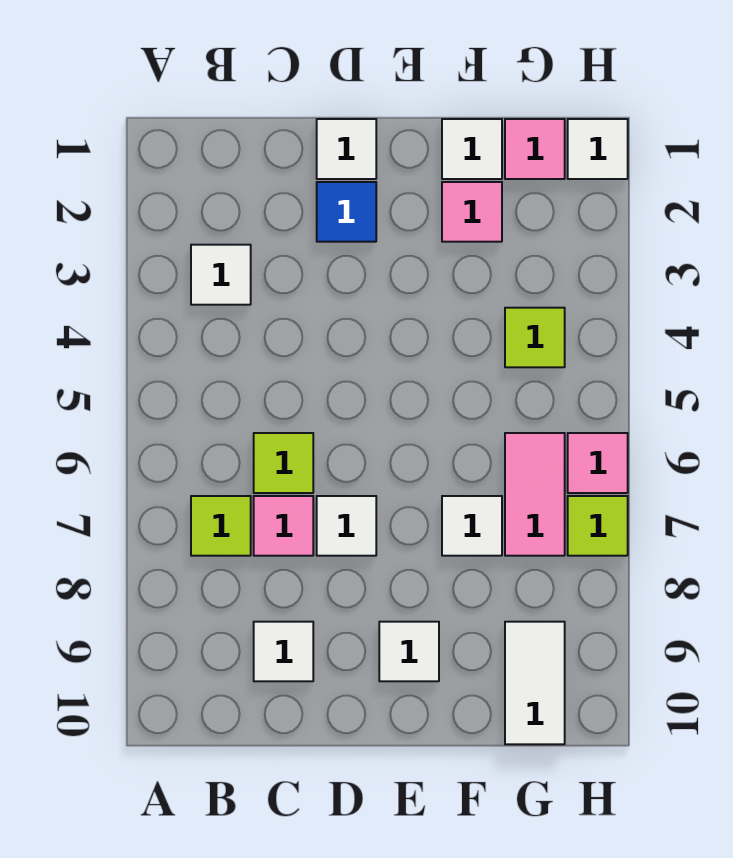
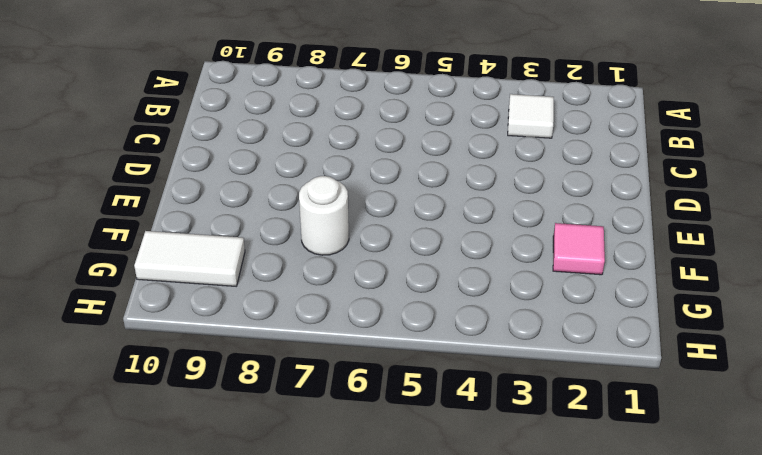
white 1x1 round brick [299,176,349,255] -> white 1x1 tile [442,496,502,556]
none -> lime 1x1 tile [191,496,251,556]
none -> lime 1x1 tile [254,433,313,493]
none -> pink 1x1 tile [254,496,313,556]

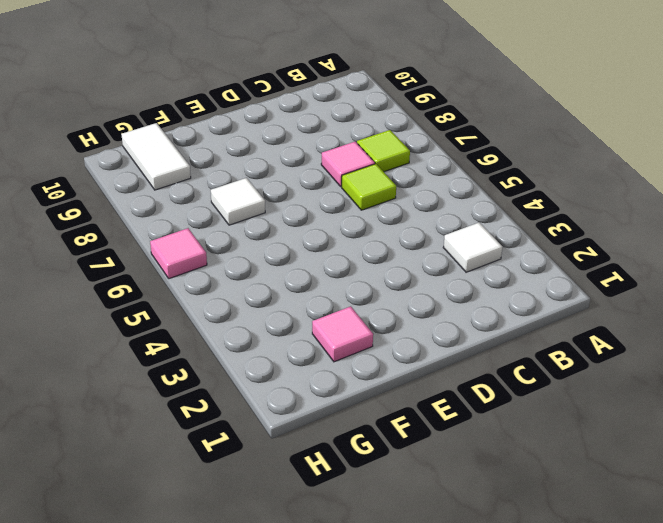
none -> white 1x1 tile [254,622,313,681]
none -> white 1x1 tile [317,119,376,179]
none -> blue 1x1 tile [317,182,376,242]

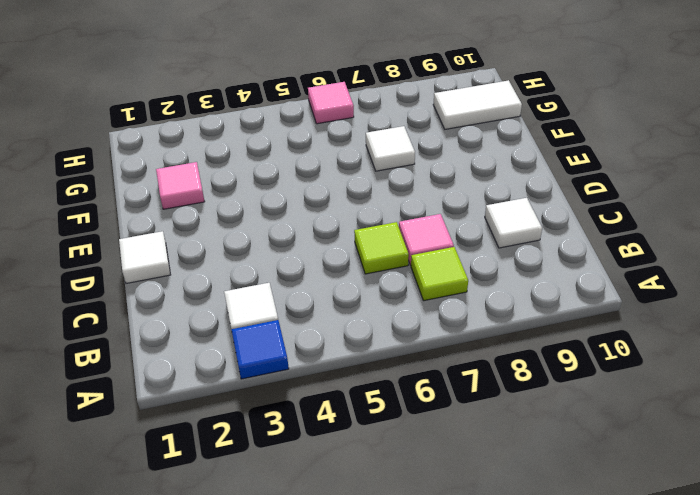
blue 1x1 tile [231,320,289,379] -> blue 1x1 tile moved to [317,182,376,242]
none -> white 1x1 tile [317,496,376,556]
none -> white 1x1 tile [379,622,439,681]
none -> white 1x1 tile [442,119,502,179]

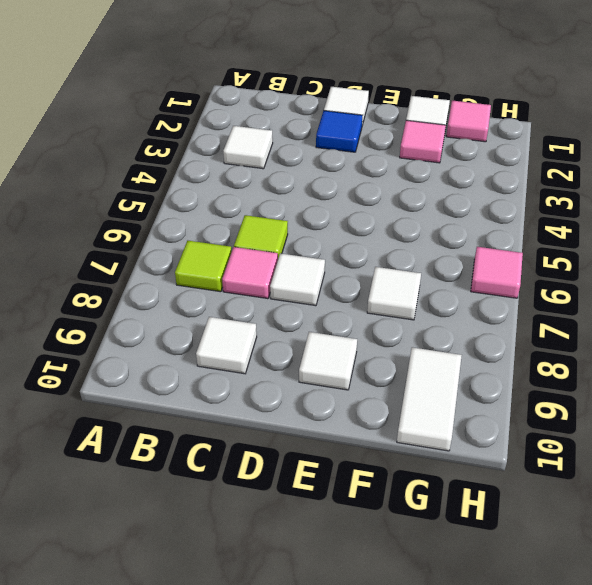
none -> lime 1x1 tile [505,308,565,367]
none -> pink 1x2 tile [505,433,565,556]
none -> white 1x1 tile [568,119,628,179]

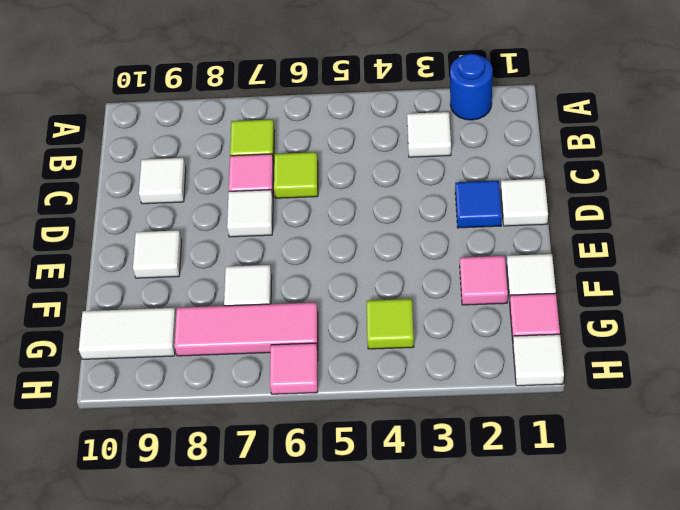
blue 1x1 round brick [450,54,493,120] -> none
pink 1x3 tile [174,302,318,356] -> pink 1x2 tile [505,433,565,556]
none -> lime 1x1 tile [568,496,628,556]

